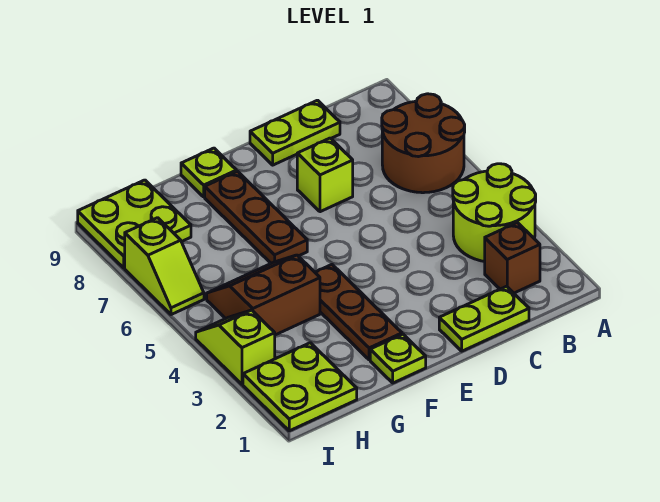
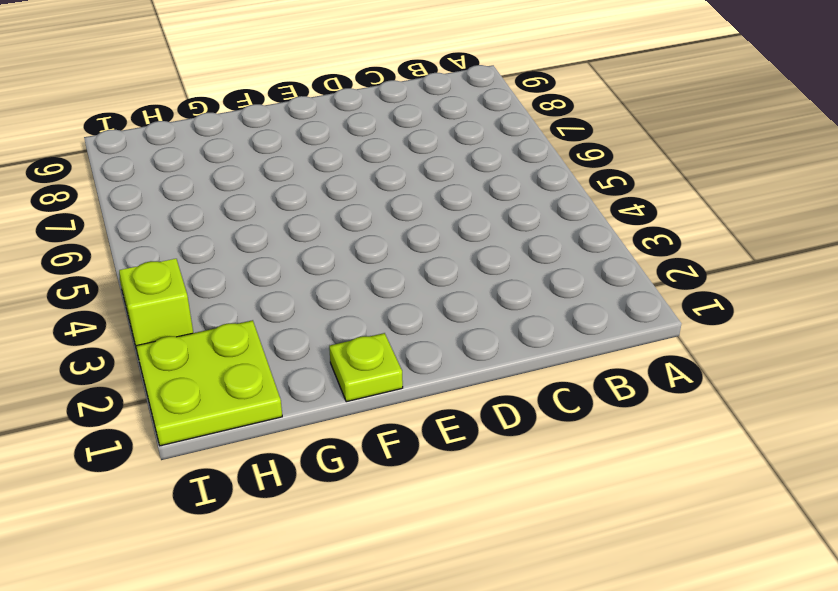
none -> lime 2x2 round brick [453,164,536,262]
none -> brown 2x2 round brick [382,94,465,193]
none -> brown 1x1 brick [485,222,540,293]

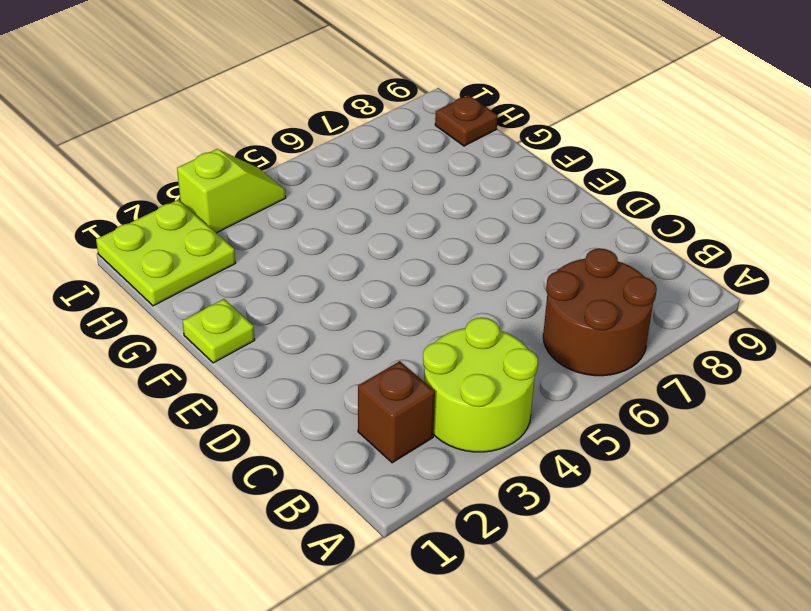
brown 1x1 plate [435,95,498,146] -> lime 2x2 plate [78,180,191,268]
none -> lime 1x2 plate [439,286,529,351]
none -> lime 1x2 plate [250,100,340,165]
none -> lime 1x1 brick [297,138,353,212]

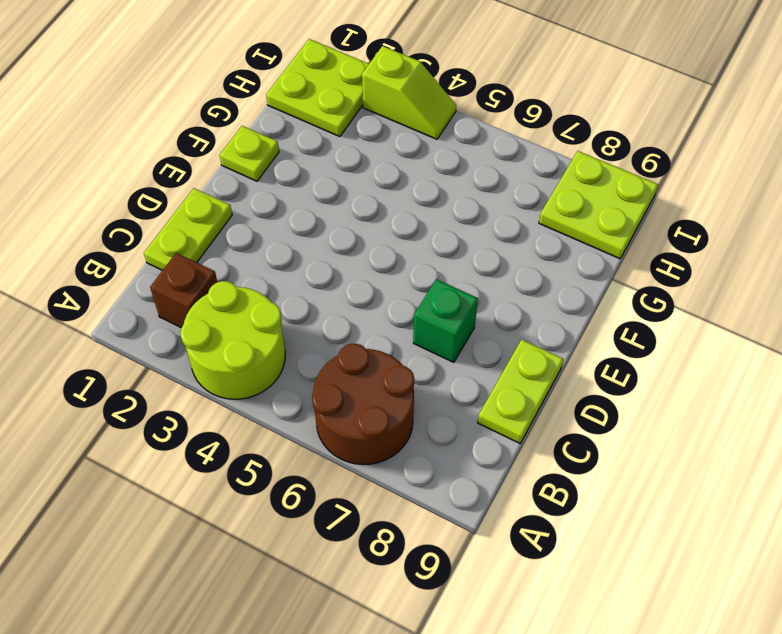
green 1x1 brick [413,279,478,362] -> lime 1x1 brick [297,138,353,212]
none -> brown 1x3 plate [315,265,402,360]
none -> brown 1x3 plate [205,171,307,263]
none -> lime 1x1 plate [181,148,236,197]

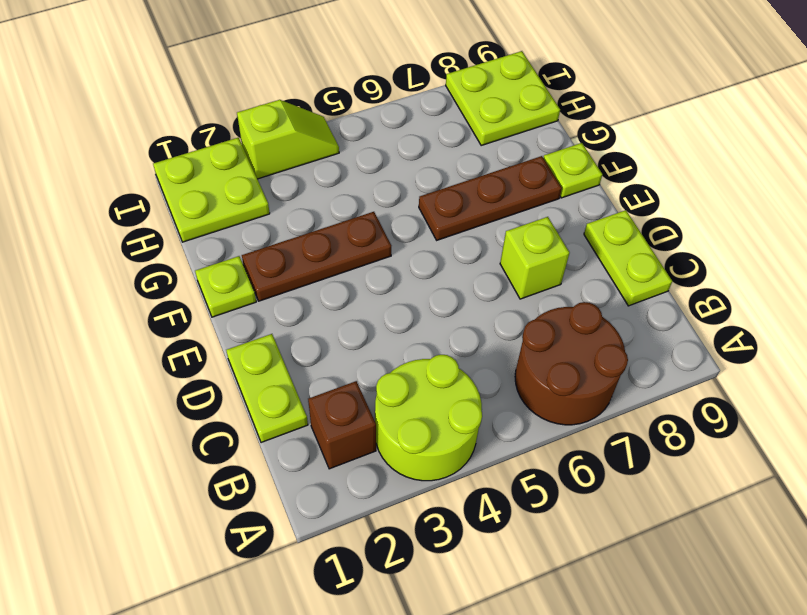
none -> brown 2x2 slope [207,255,320,335]
none -> lime 1x2 slope [125,218,204,315]

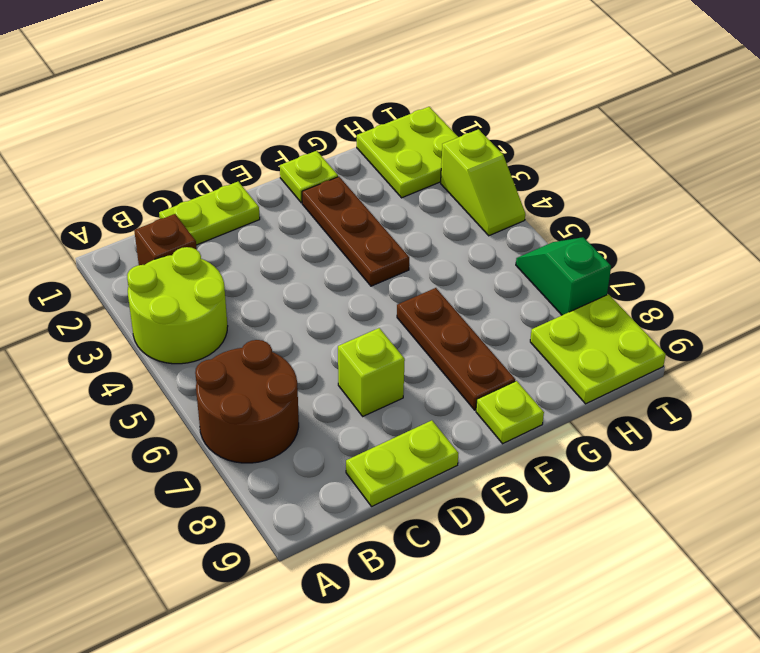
green 1x2 slope [516,237,611,315] -> lime 1x2 slope [125,218,204,315]
none -> brown 2x2 slope [207,255,320,335]

